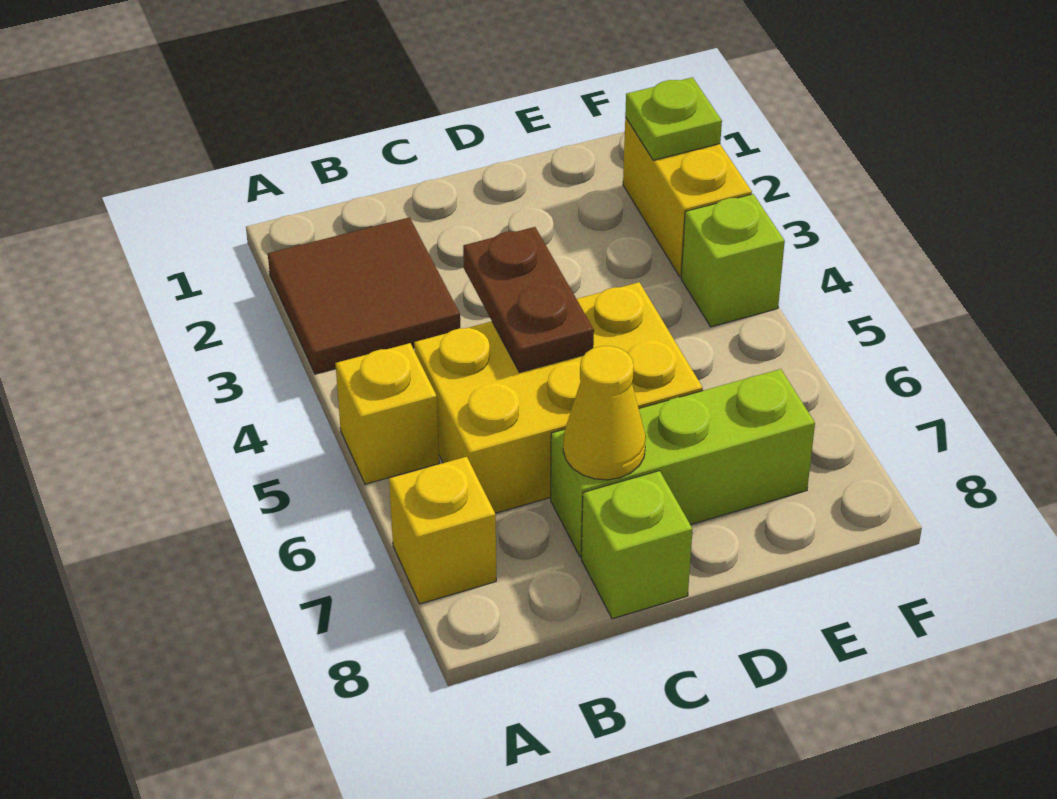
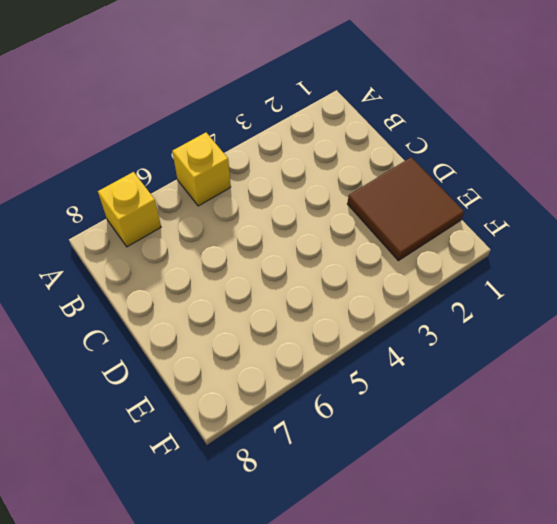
brown 2x2 tile [347,157,464,261] -> brown 2x2 tile moved to [268,217,460,374]
none -> yellow 2x3 brick [414,282,703,513]
none -> lime 1x3 brick [551,369,815,557]

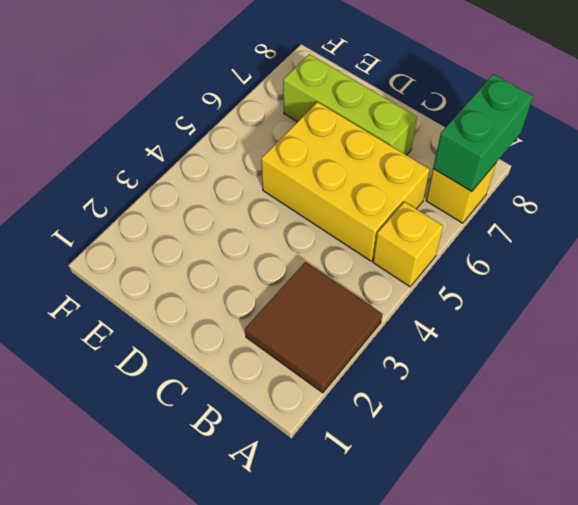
green 1x2 brick [433,74,533,192] -> none
none -> lime 1x1 brick [581,471,693,619]
none -> yellow 1x2 brick [623,118,752,277]

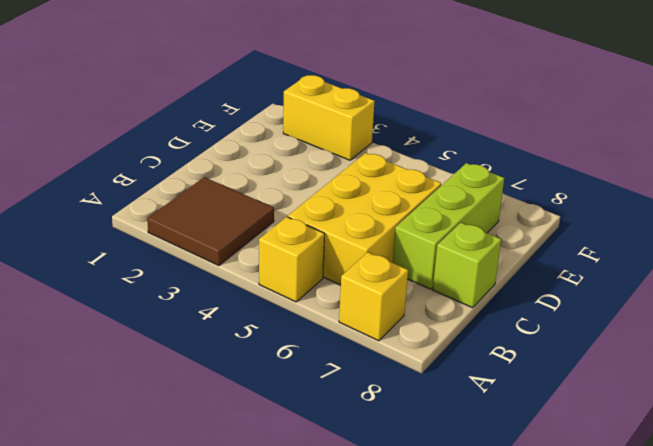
none -> lime 1x1 brick [681,194,785,327]
none -> brown 1x2 plate [463,227,594,373]

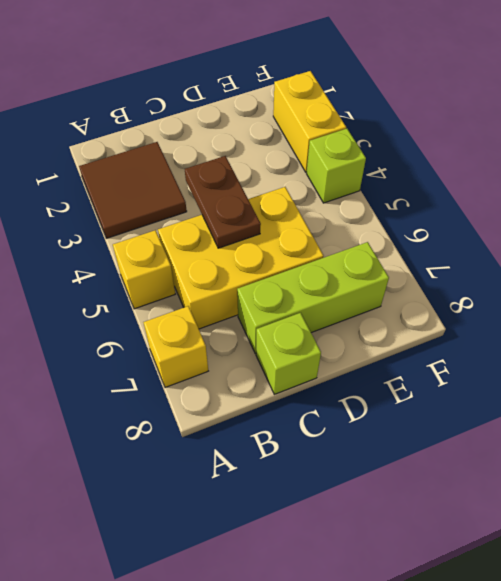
none -> yellow 1x1 cone [563,346,646,480]
none -> lime 1x1 plate [625,77,722,160]

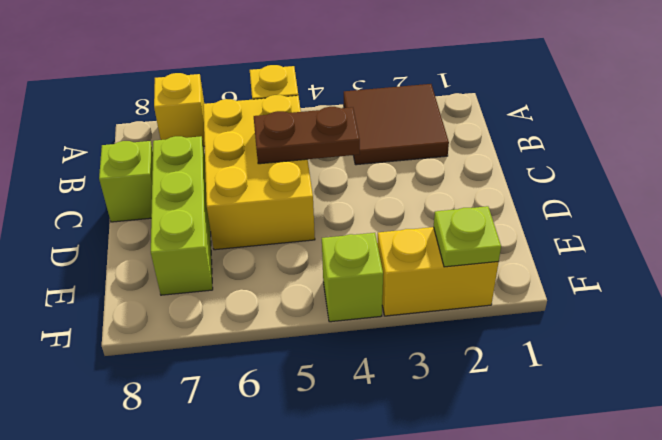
none -> yellow 1x1 cone [563,346,646,480]

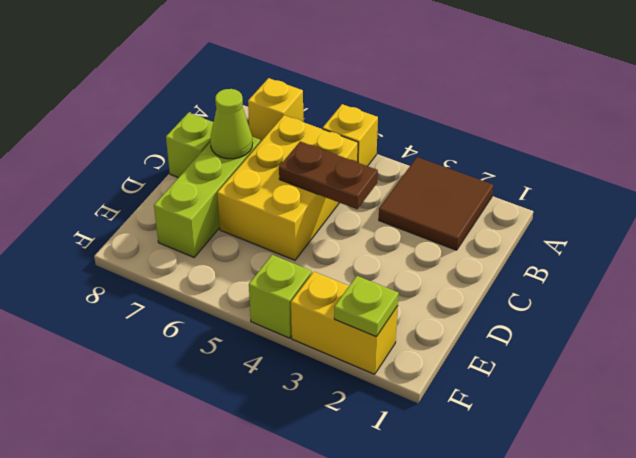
lime 1x1 cone [210,89,252,159] -> yellow 1x1 cone [563,346,646,480]

